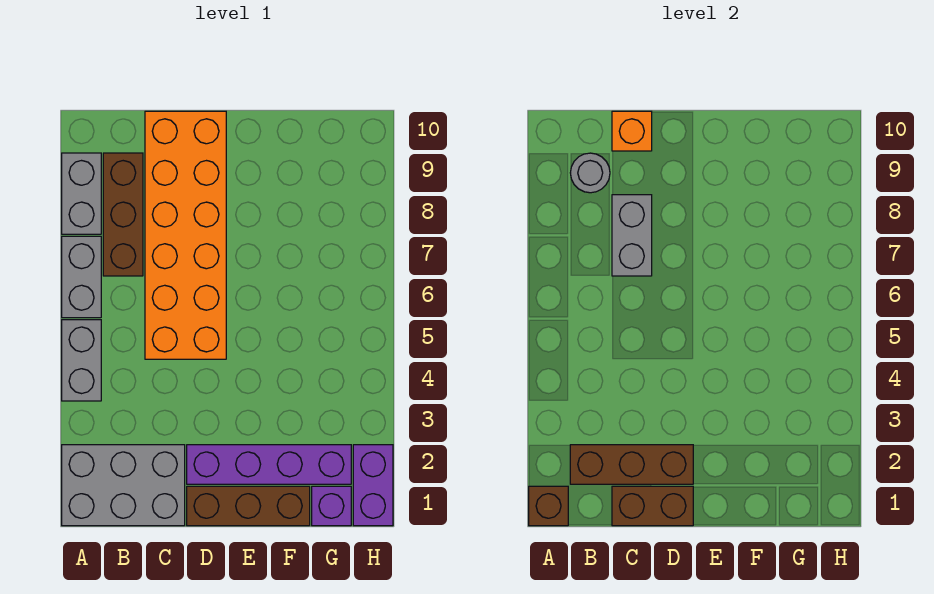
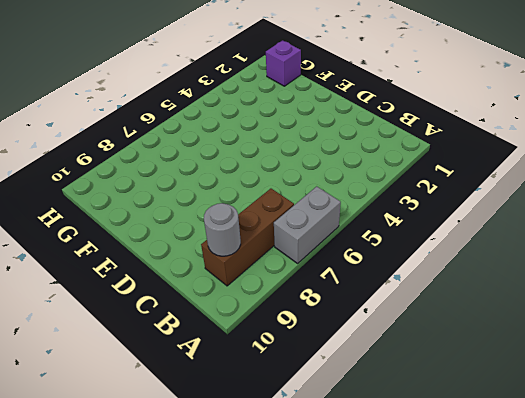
none -> grey 2x3 brick [62,445,185,526]
none -> grey 1x2 brick [62,320,101,401]
none -> grey 1x2 brick [62,153,101,234]

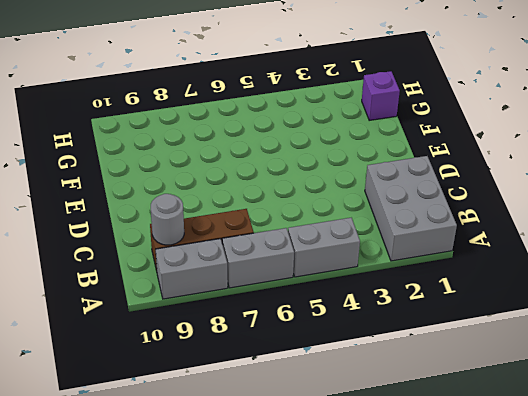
none -> orange 2x6 brick [145,111,226,359]
none -> brown 1x3 brick [187,486,310,526]
none -> purple 1x4 brick [187,445,351,484]

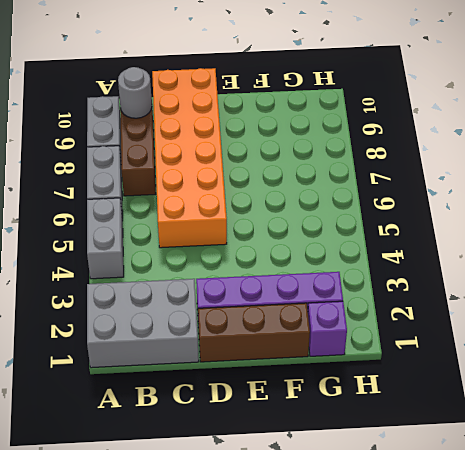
none -> purple 1x2 brick [353,445,393,526]
none -> brown 1x1 brick [529,486,568,526]
none -> brown 1x3 brick [570,445,693,484]

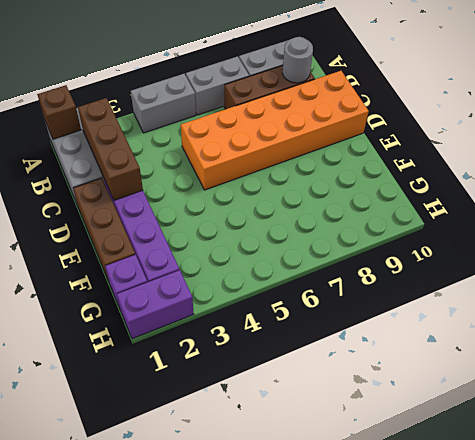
none -> brown 1x2 brick [612,486,693,526]
none -> grey 1x2 brick [612,195,652,276]
none -> orange 1x1 brick [612,111,652,151]

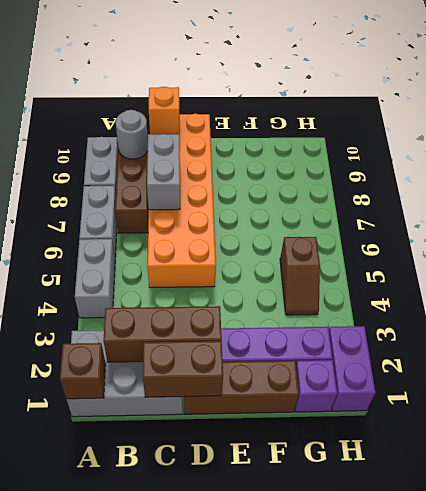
brown 1x2 slope [280,237,320,315] -> none

